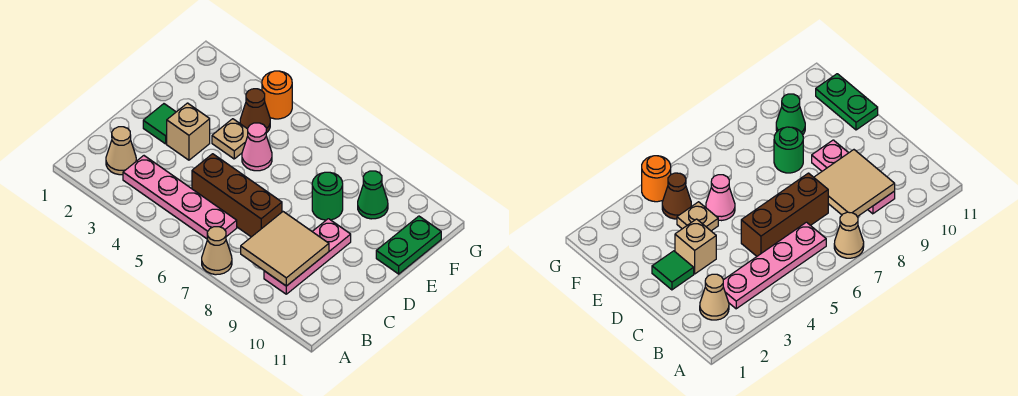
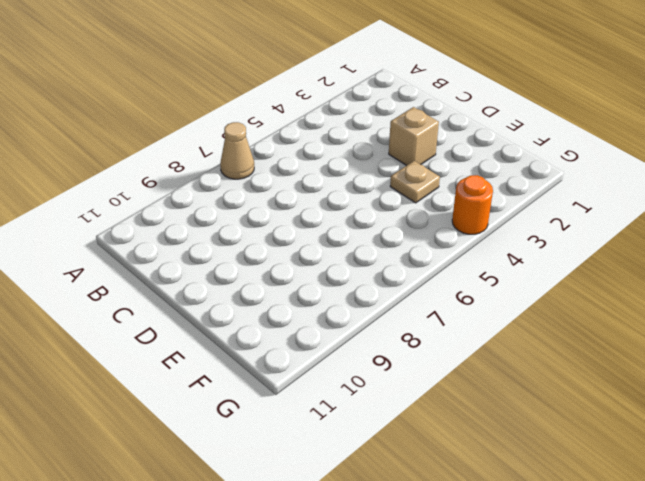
none -> tan 1x1 cone [106,127,136,175]
none -> pink 1x4 plate [123,156,237,239]
none -> pink 1x3 plate [264,219,351,294]

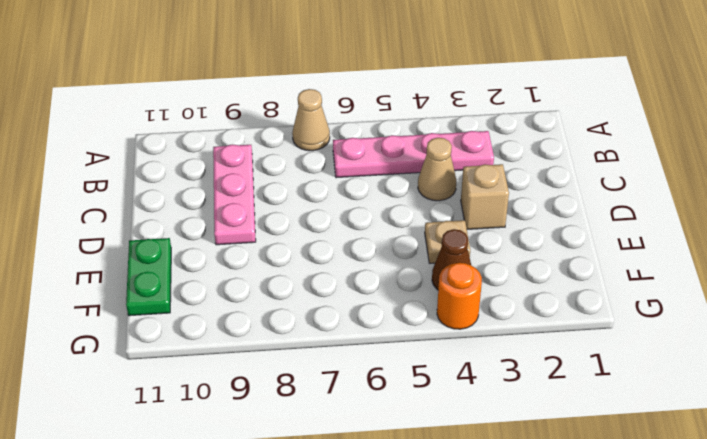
tan 1x1 cone [418,138,456,201] -> tan 1x1 cone moved to [106,127,136,175]
none -> brown 1x3 brick [192,154,282,237]
none -> green 1x1 tile [143,104,176,144]
none -> pink 1x1 cone [242,123,272,171]

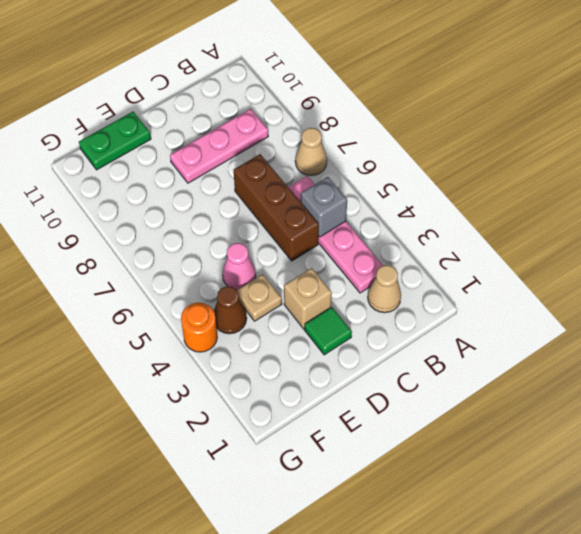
grey 1x1 brick [301,177,347,237] -> none
none -> green 1x1 round brick [312,172,343,220]
none -> green 1x1 cone [358,171,388,219]
none -> tan 2x2 tile [241,212,329,286]

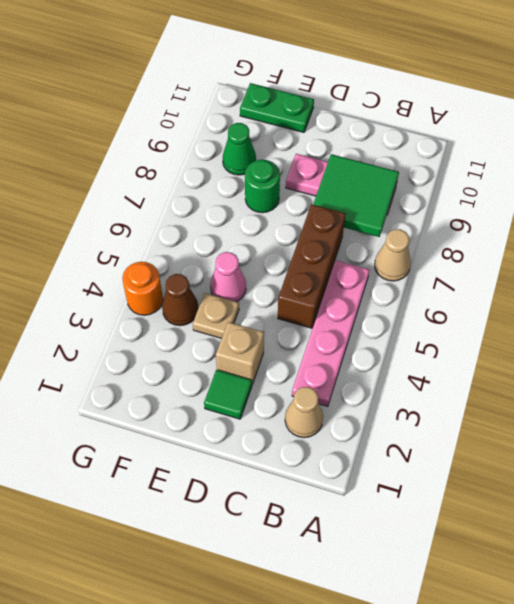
green 2x2 tile [313,154,399,237] -> tan 2x2 tile [241,212,329,286]

